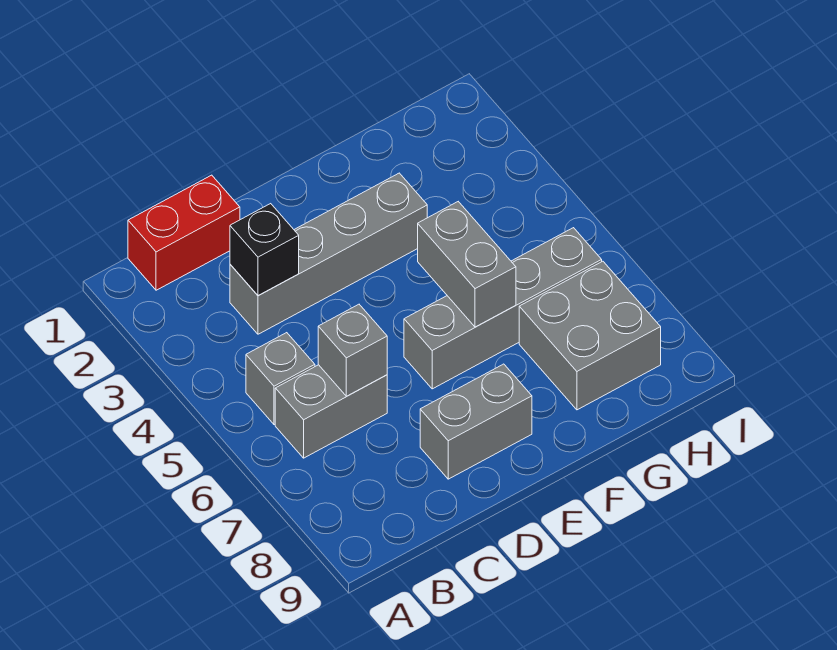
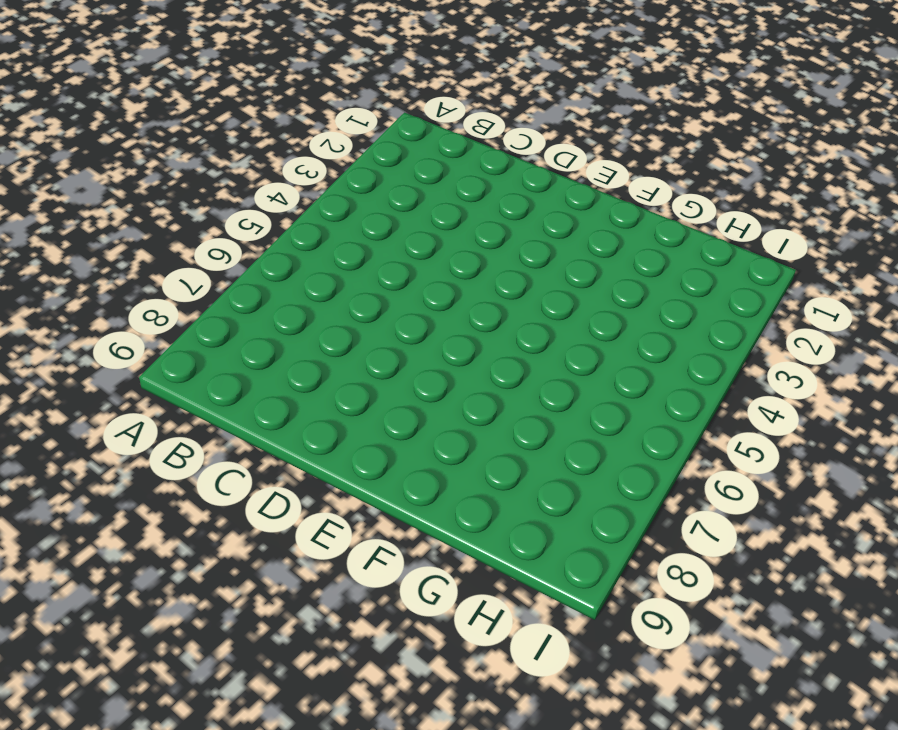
none -> red 1x2 brick [128,175,240,290]
none -> grey 1x1 brick [246,333,315,425]

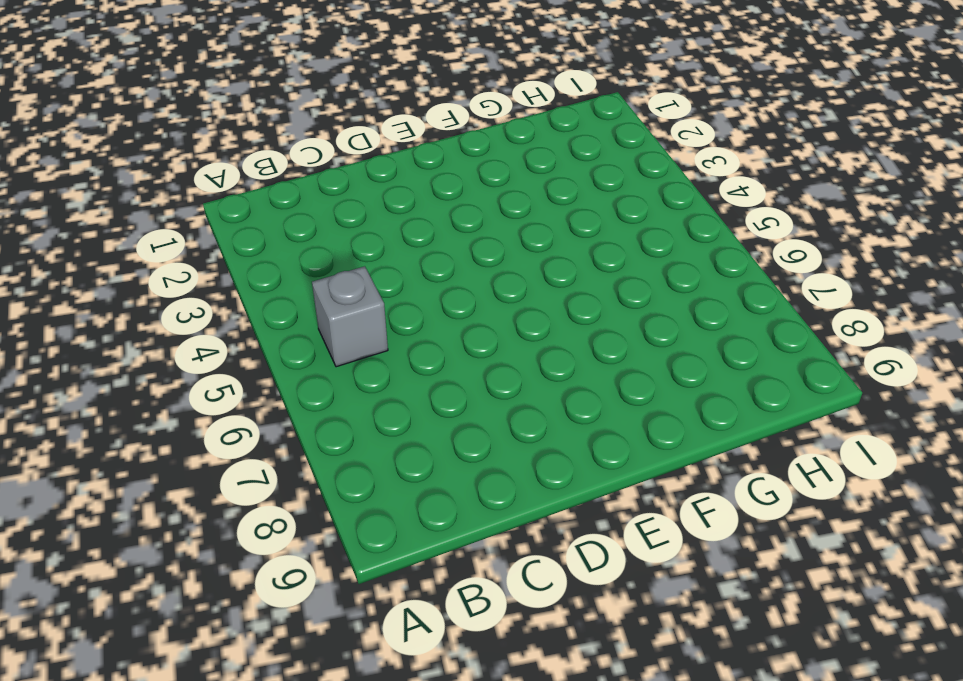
none -> red 1x2 brick [128,175,240,290]
none -> grey 1x2 brick [275,365,387,458]

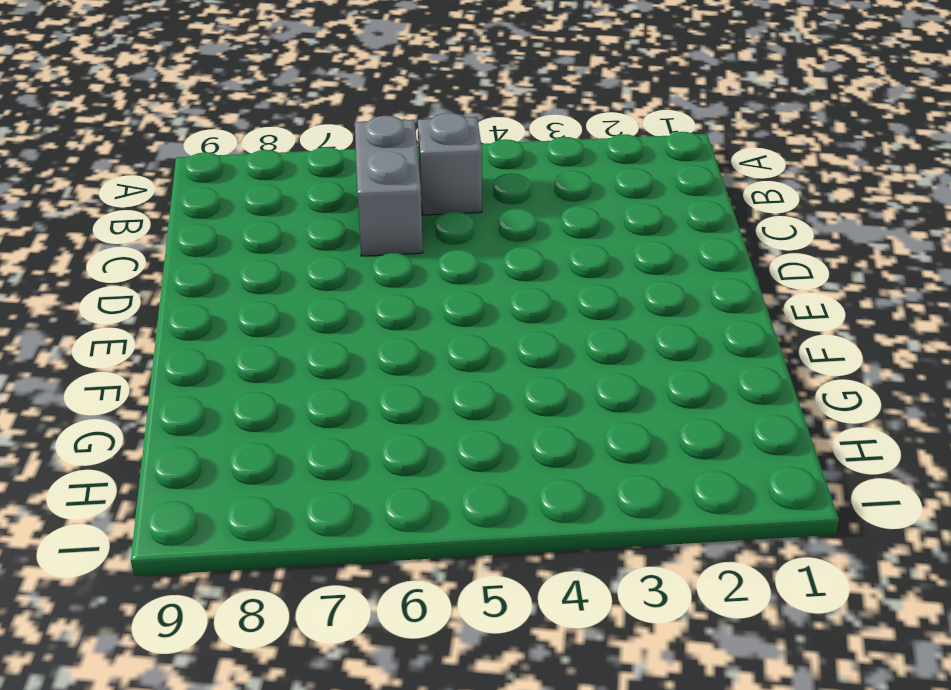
none -> red 1x2 brick [128,175,240,290]
none -> grey 1x4 brick [230,173,427,334]

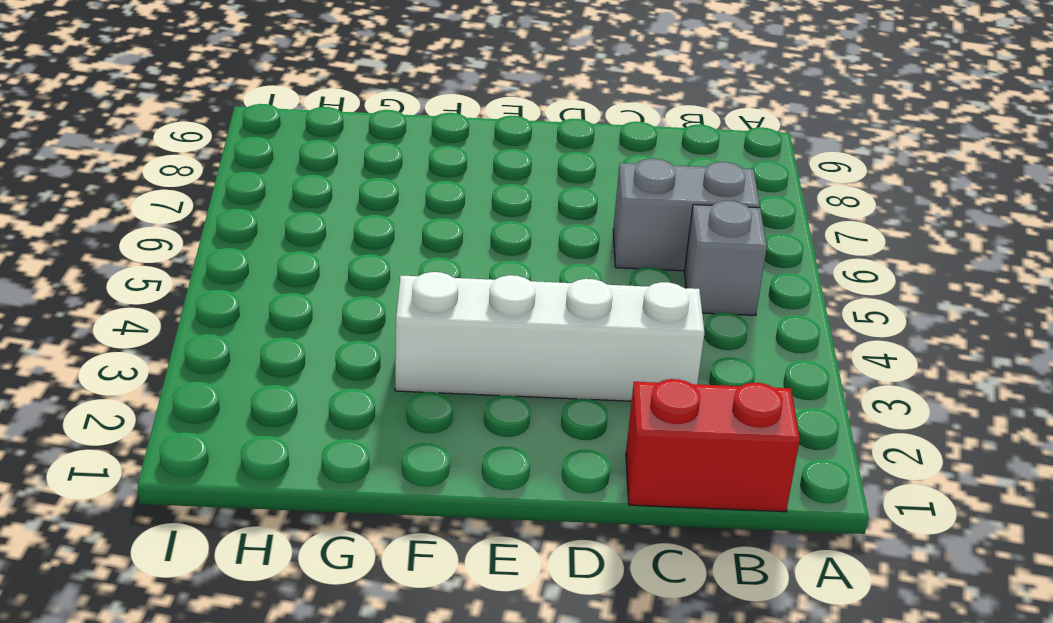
white 1x4 brick [395,272,705,401] -> grey 1x4 brick [230,173,427,334]
none -> grey 1x2 brick [420,364,532,479]
none -> grey 1x4 brick [404,228,602,389]

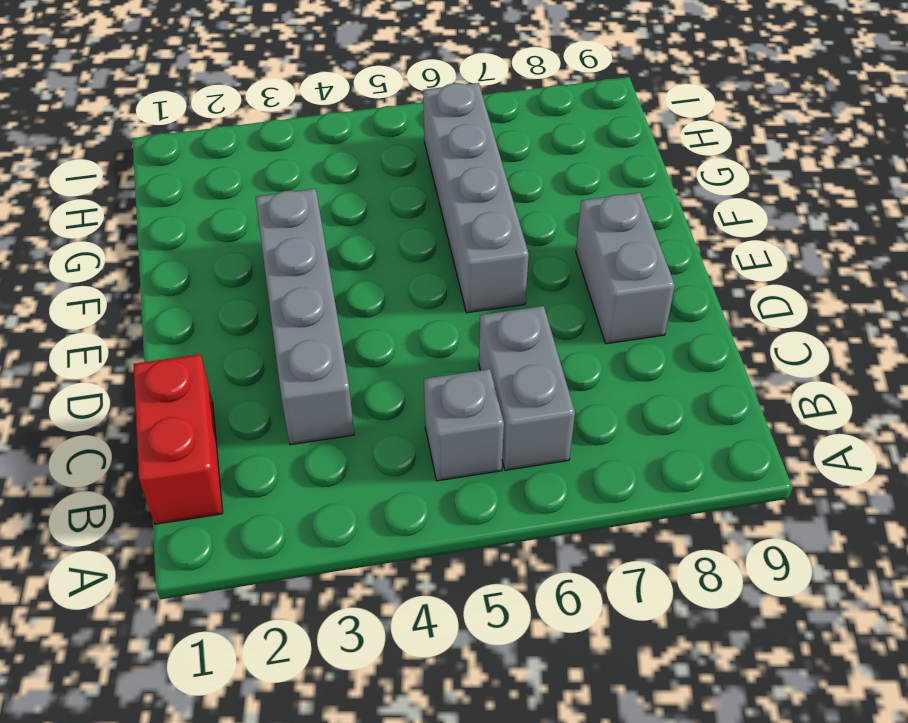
none -> grey 2x2 brick [519,261,661,410]
none -> black 1x1 brick [230,204,299,295]

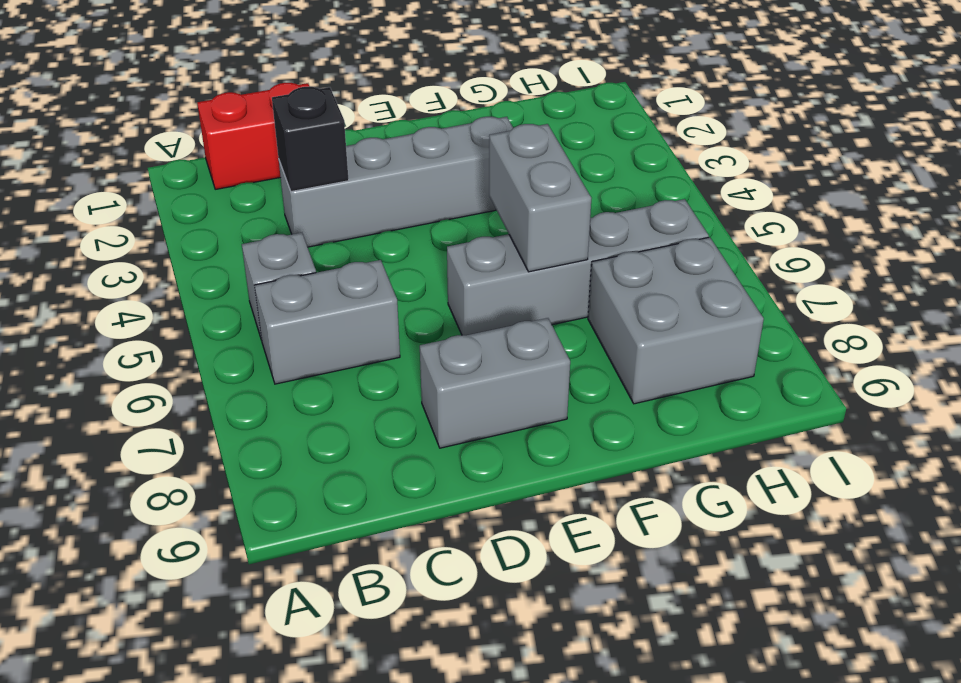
none -> grey 1x1 brick [318,304,387,396]

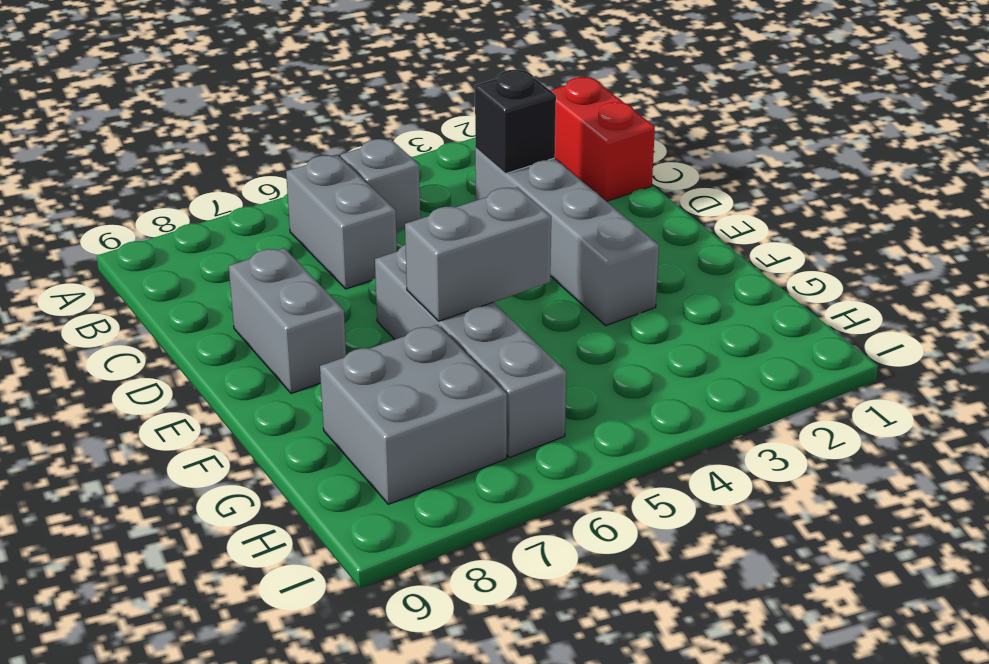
none -> grey 1x1 brick [318,304,387,396]

